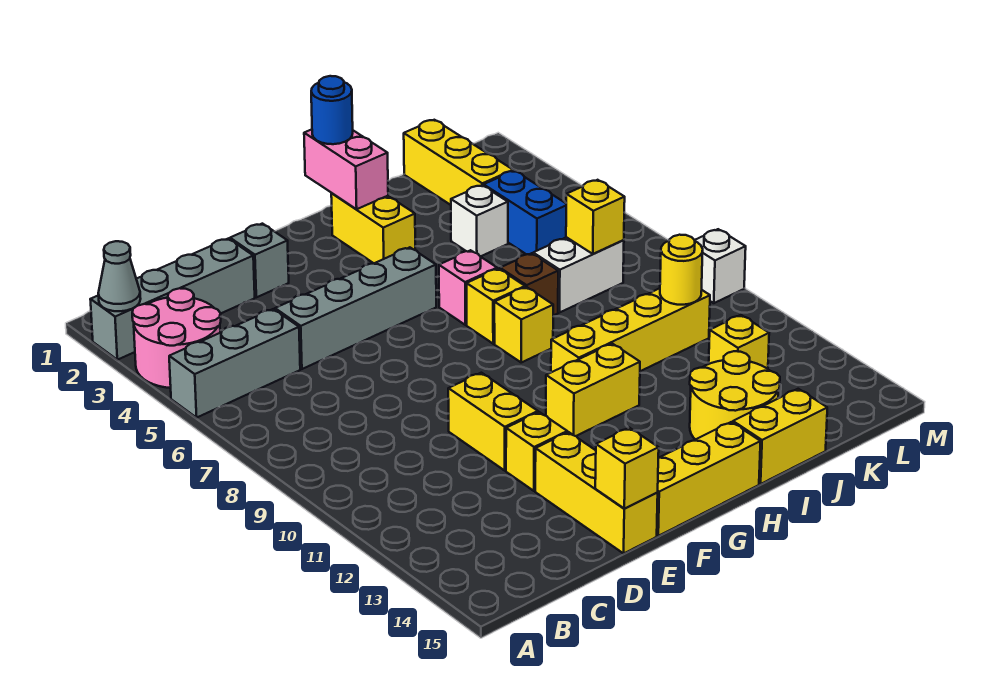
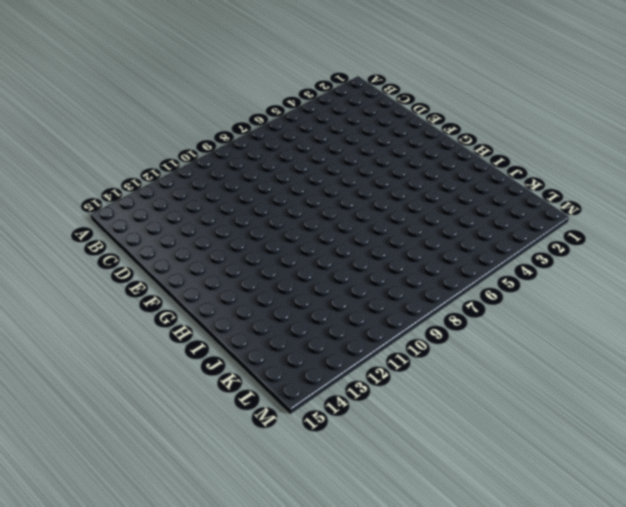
none -> grey 1x4 brick [90,238,255,360]
none -> pink 2x2 round brick [132,288,221,388]
none -> grey 1x3 brick [169,309,300,418]
none -> grey 1x4 brick [275,247,436,369]

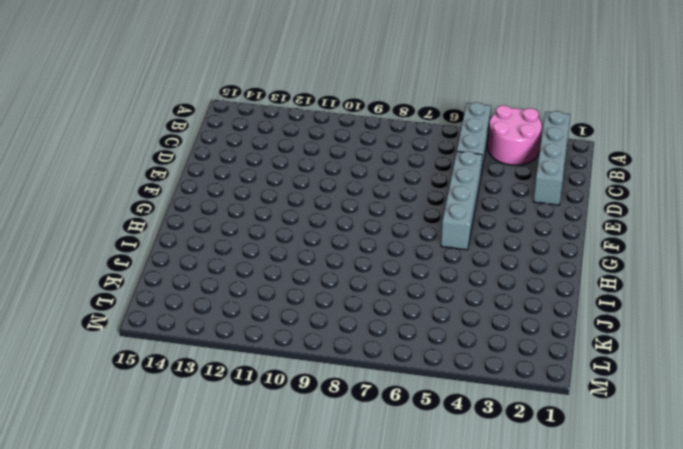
none -> grey 1x1 brick [230,224,289,297]
none -> yellow 1x2 brick [448,373,538,470]
none -> yellow 1x1 brick [506,412,567,491]
none -> yellow 1x3 brick [535,432,658,553]

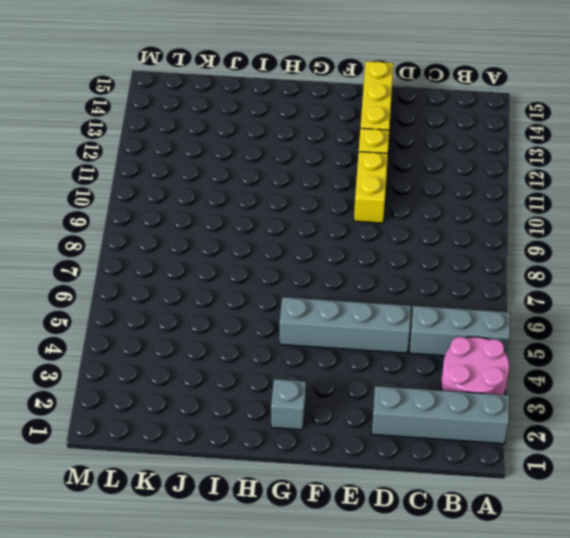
grey 1x1 brick [271,379,306,430] -> grey 1x1 brick moved to [230,224,289,297]
none -> yellow 1x3 brick [657,422,761,536]
none -> yellow 1x2 brick [546,344,640,436]
none -> yellow 1x2 brick [331,193,415,263]
none -> pink 1x1 brick [439,250,497,325]

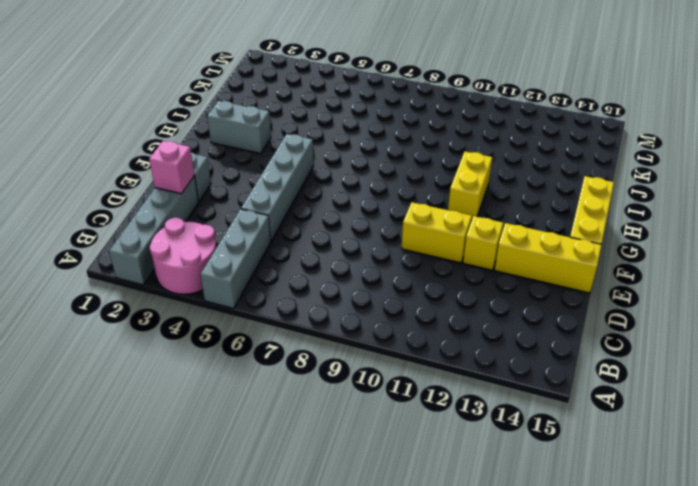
pink 1x1 brick [149,141,194,194] -> pink 1x1 brick moved to [439,250,497,325]
grey 1x2 brick [207,101,271,153] -> yellow 1x2 brick [331,193,415,263]
none -> yellow 1x1 brick [467,269,525,344]
none -> yellow 1x1 brick [494,287,553,362]
none -> yellow 1x4 brick [551,288,710,372]
none -> brown 1x1 brick [500,253,558,316]

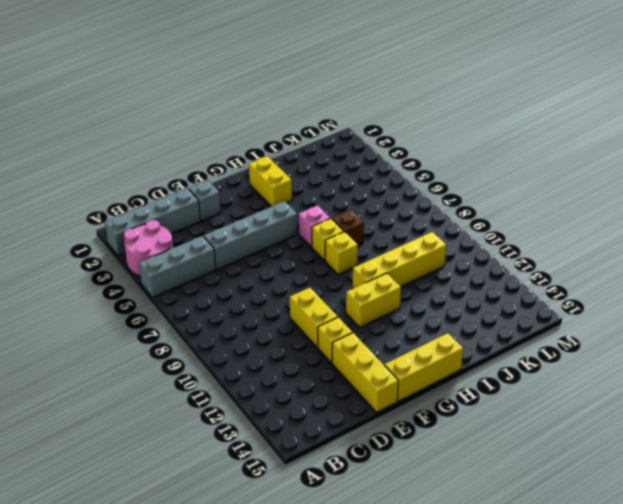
none -> yellow 2x2 round brick [690,351,780,440]
none -> yellow 1x2 brick [733,389,827,484]
none -> white 1x1 brick [451,185,508,257]
none -> white 1x2 brick [533,237,624,312]

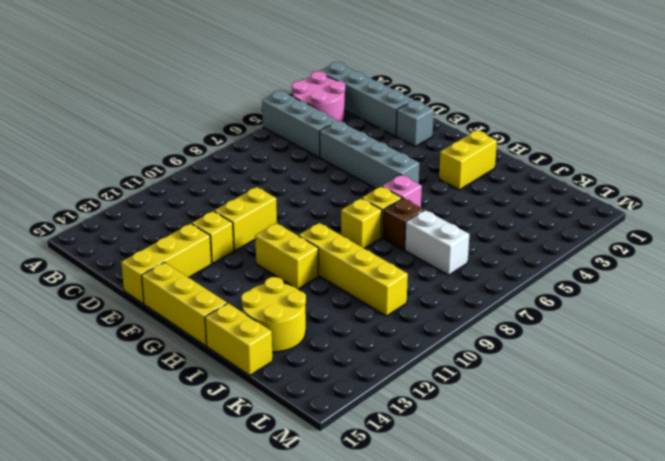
none -> white 1x1 brick [451,185,508,257]
none -> yellow 1x3 brick [404,120,513,205]
none -> blue 1x2 brick [484,171,566,254]
none -> yellow 1x1 brick [709,315,769,369]

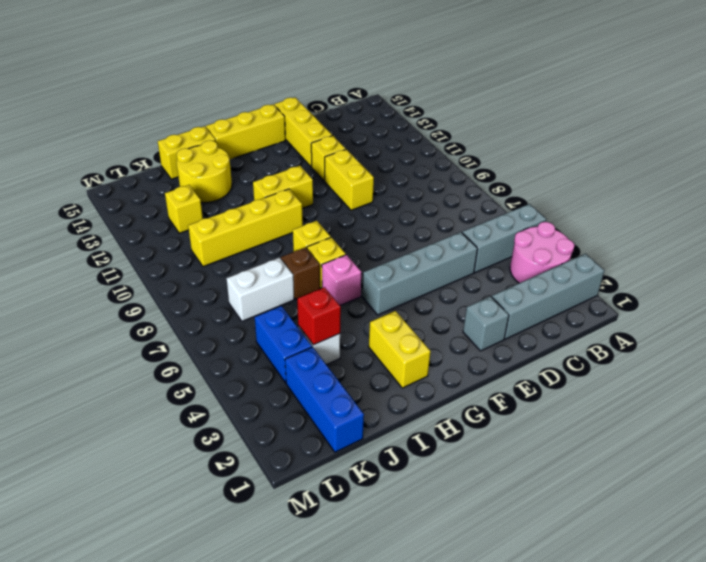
red 1x1 brick [297,287,341,345] -> none
blue 1x3 brick [285,347,364,452] -> yellow 1x3 brick [404,120,513,205]
none -> white 1x1 brick [695,229,746,303]
none -> grey 1x1 cone [98,241,141,311]
none -> yellow 1x1 brick [595,428,659,509]
none -> pink 1x2 brick [304,129,388,209]

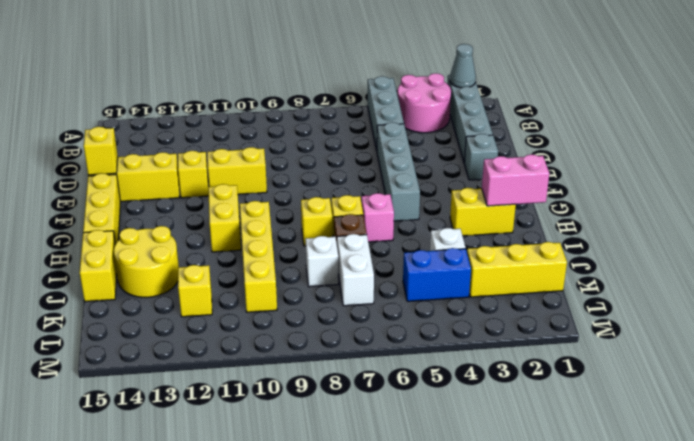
white 1x1 brick [305,236,339,287] -> white 1x1 brick moved to [695,229,746,303]
none -> yellow 1x1 brick [566,180,625,254]
none -> yellow 1x1 round brick [660,235,703,305]
none -> blue 1x1 round brick [311,76,353,144]

